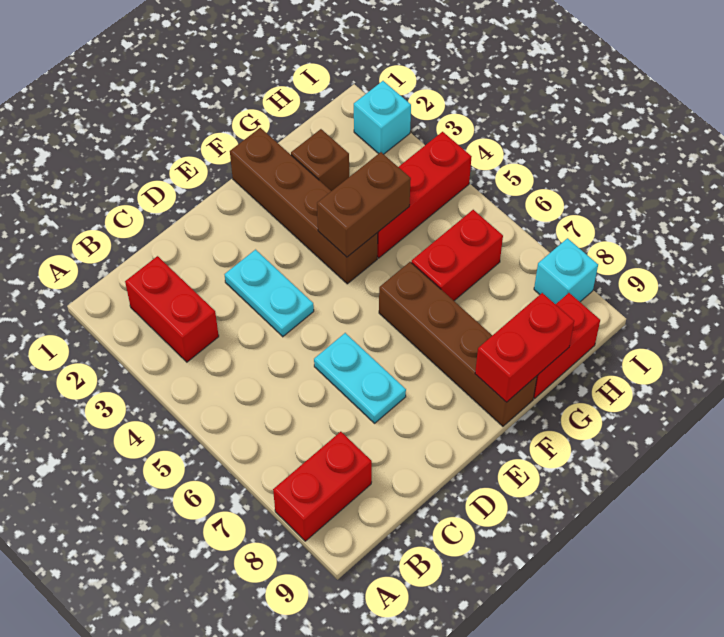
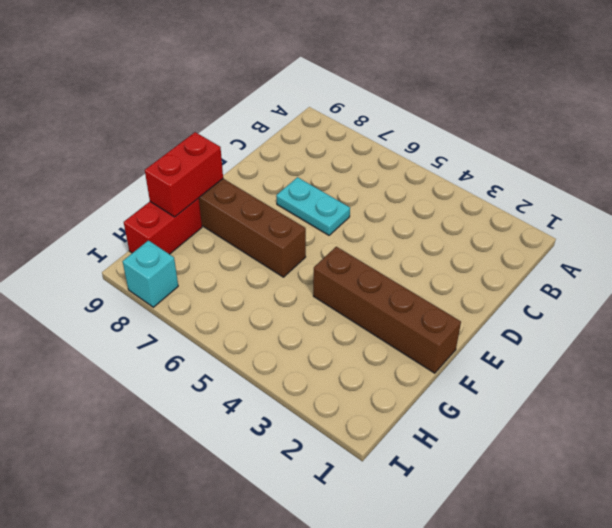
none -> red 1x2 brick [273,432,372,541]
none -> red 1x2 brick [125,256,219,362]
none -> cyan 1x2 plate [224,250,314,337]

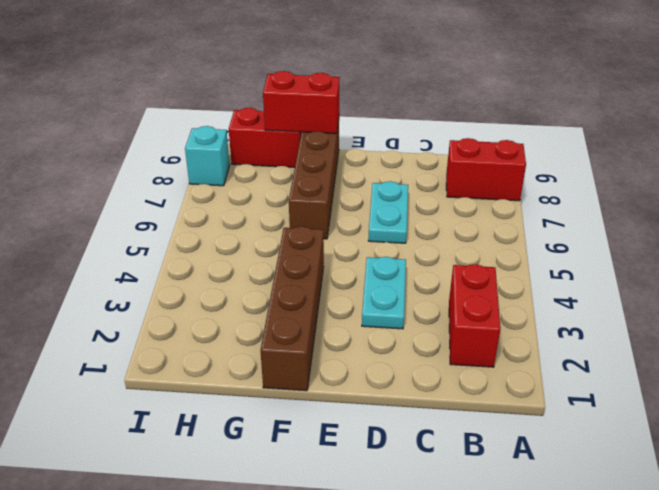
none -> brown 1x1 brick [291,129,349,191]
none -> red 1x3 brick [377,132,472,258]
none -> red 1x2 brick [411,210,503,301]

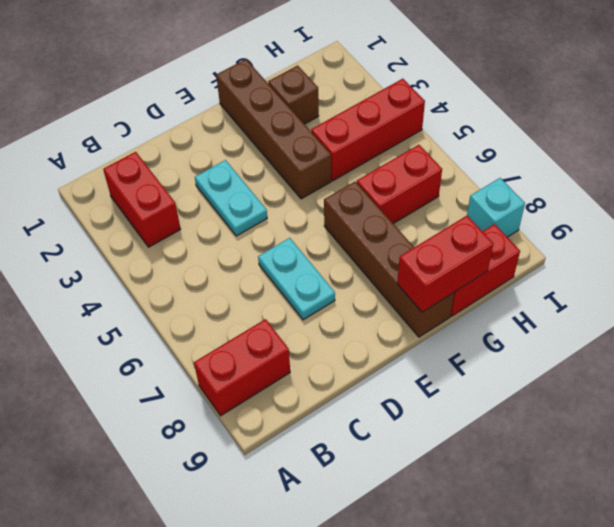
none -> cyan 1x1 brick [354,81,411,154]
none -> brown 1x2 brick [317,152,411,257]

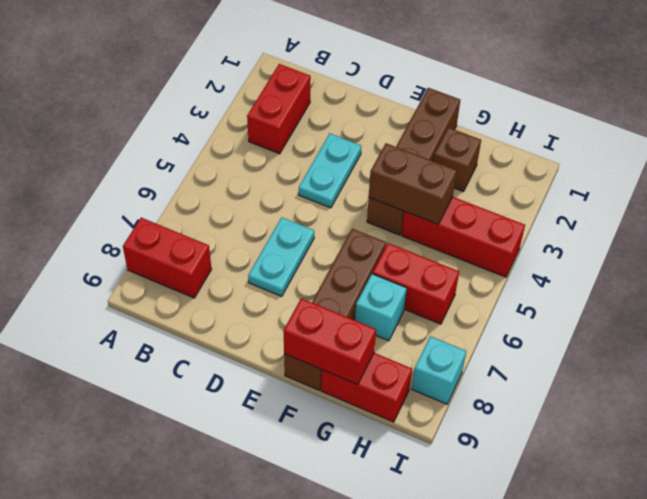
cyan 1x1 brick [355,274,407,341] -> cyan 1x1 brick moved to [354,81,411,154]

